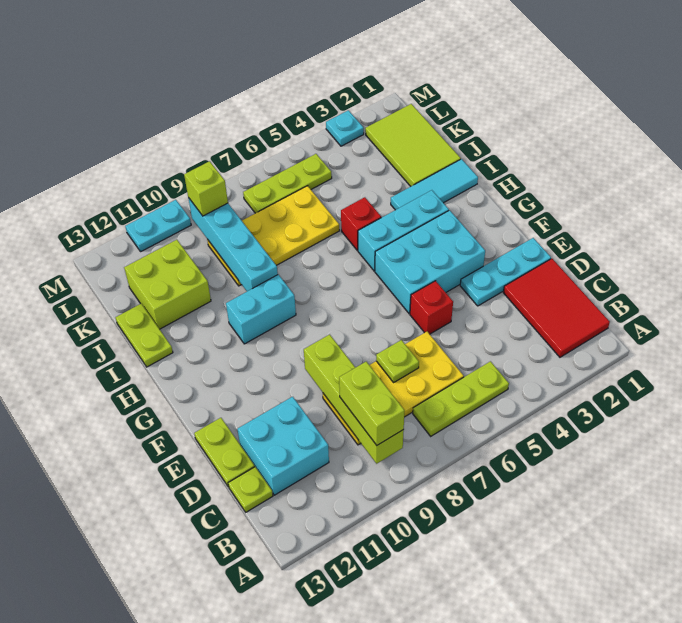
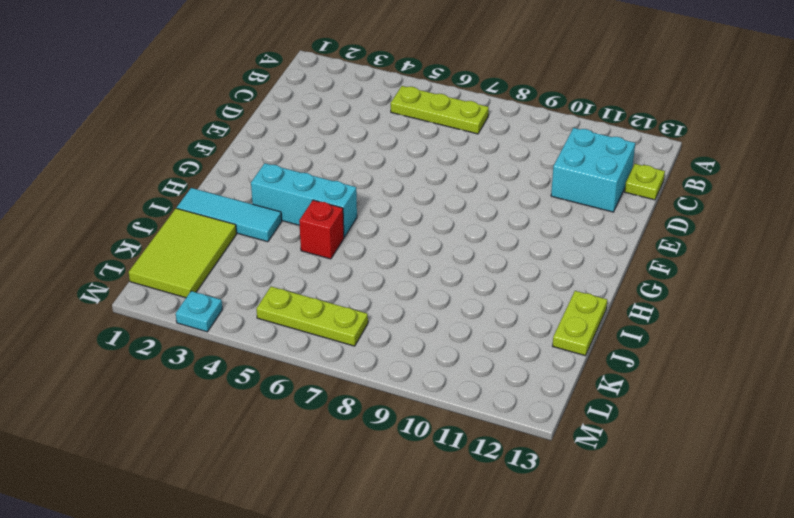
none -> red 2x3 tile [503,259,610,357]
none -> yellow 2x4 plate [323,332,464,445]
none -> lime 1x2 plate [194,418,255,487]

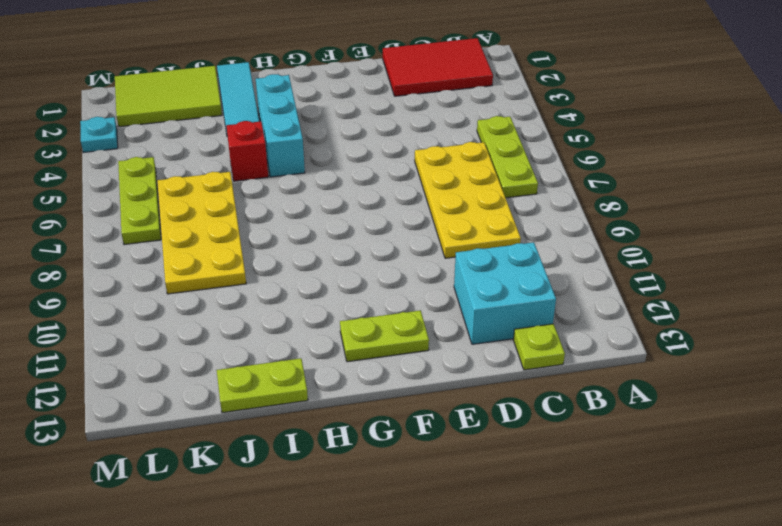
lime 1x2 plate [340,310,429,362] -> lime 1x2 plate moved to [194,418,255,487]
none -> cyan 1x3 plate [460,238,551,306]
none -> red 1x1 brick [410,281,453,334]
none -> cyan 2x3 brick [375,210,485,314]

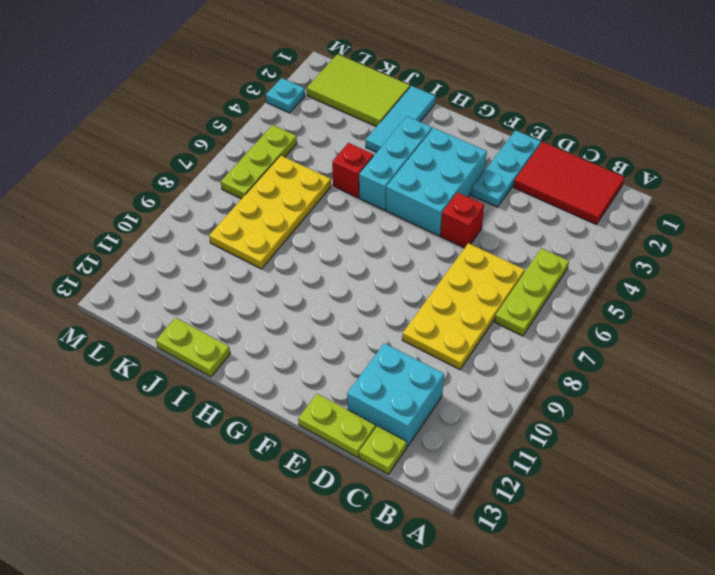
none -> cyan 1x2 brick [226,275,296,344]
none -> lime 2x2 brick [124,240,211,329]
none -> cyan 1x2 plate [125,200,191,251]

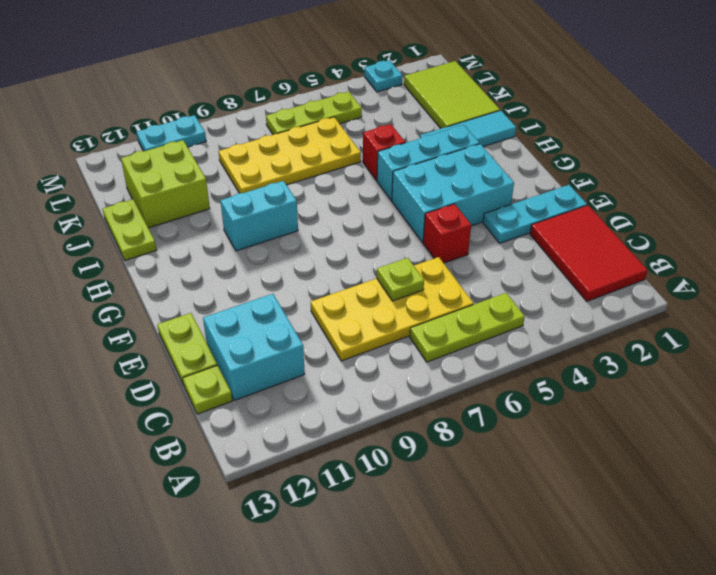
none -> lime 1x4 brick [304,335,404,464]
none -> cyan 1x4 brick [188,198,278,291]
none -> lime 1x2 brick [339,362,405,445]

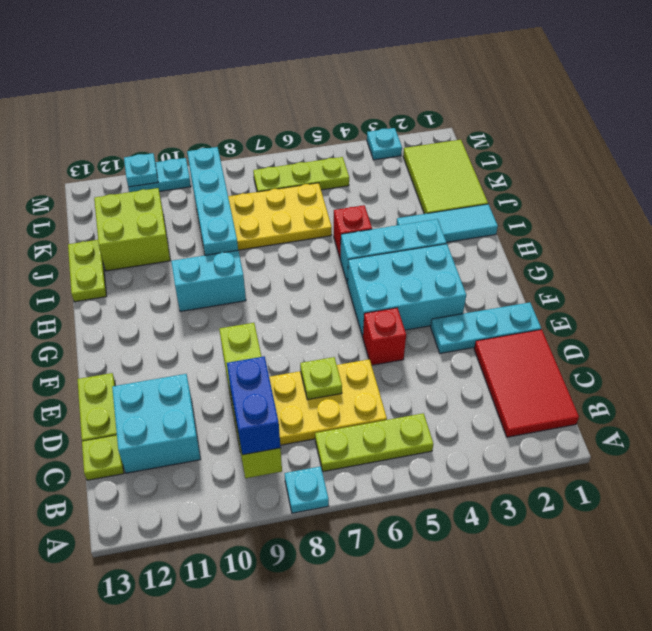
cyan 1x1 plate [284,466,329,513] -> none
blue 1x2 brick [227,356,281,455] -> lime 1x2 brick [339,362,405,445]
cyan 1x1 plate [124,153,158,187] -> none
none -> lime 1x1 brick [184,161,228,216]

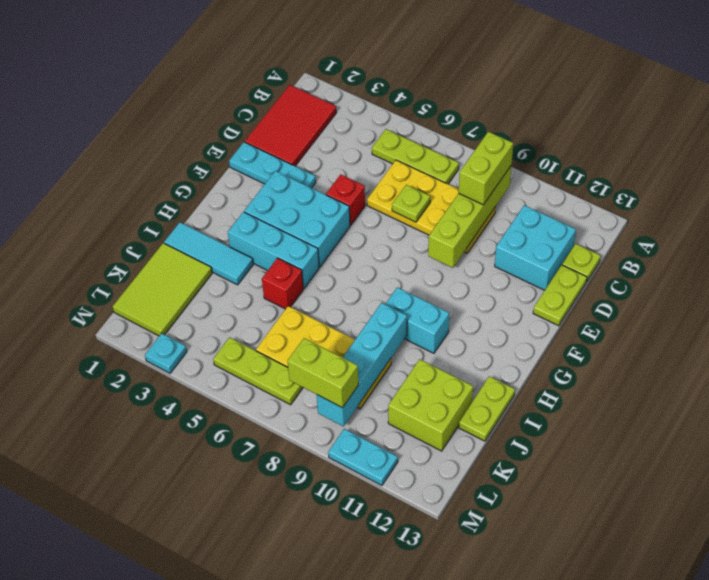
lime 1x2 brick [288,338,358,408] -> lime 1x1 brick [184,161,228,216]

